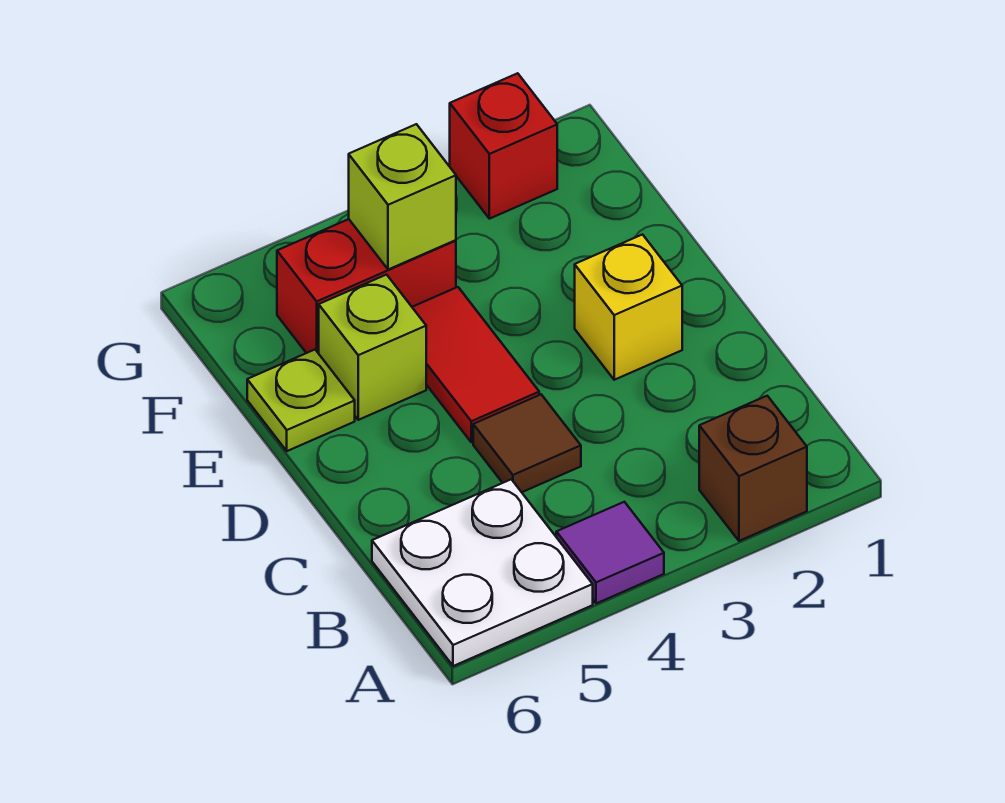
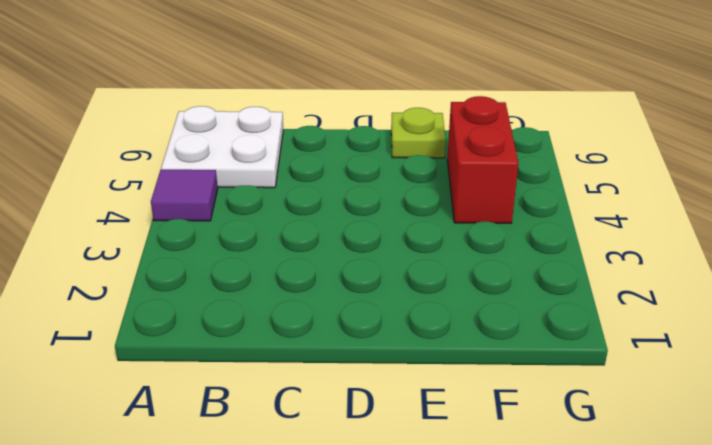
none -> brown 1x1 brick [699,396,807,541]
none -> brown 1x1 tile [473,395,581,492]

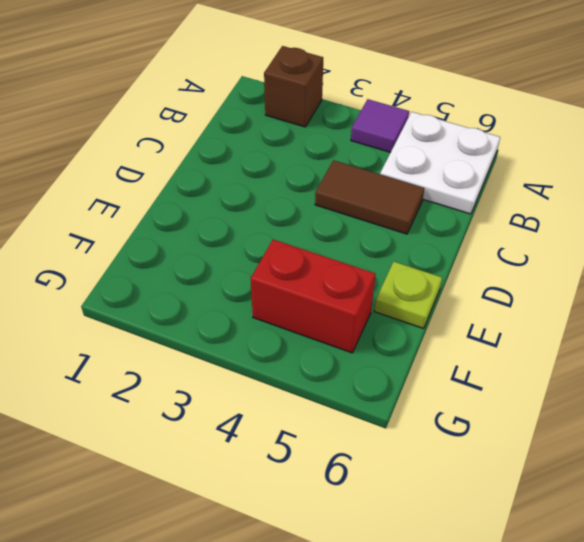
brown 1x2 tile [315,160,424,234] -> brown 1x1 tile [473,395,581,492]
none -> yellow 1x1 brick [575,235,682,380]
none -> red 1x2 tile [412,287,539,442]

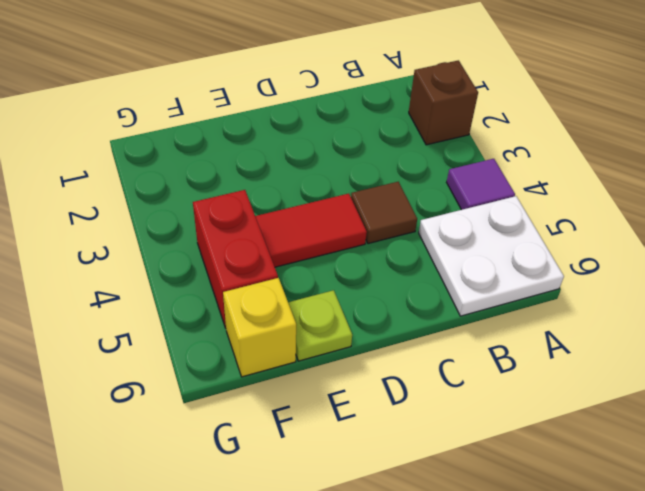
yellow 1x1 brick [223,278,296,377] -> yellow 1x1 brick moved to [575,235,682,380]
none -> lime 1x1 brick [319,275,426,420]
none -> red 1x1 brick [449,73,557,219]

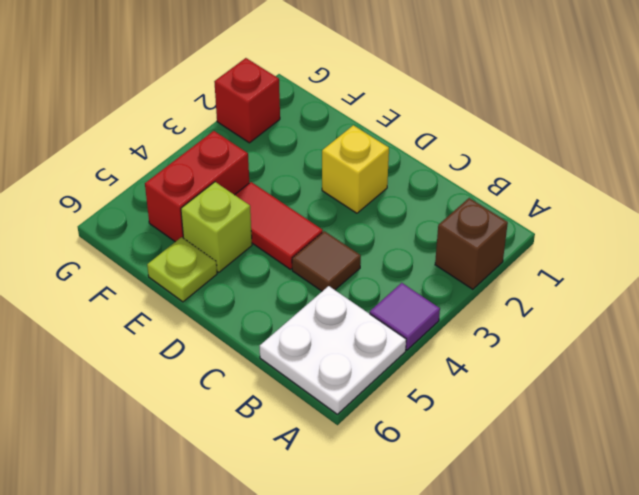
none -> lime 1x1 brick [349,124,456,270]

